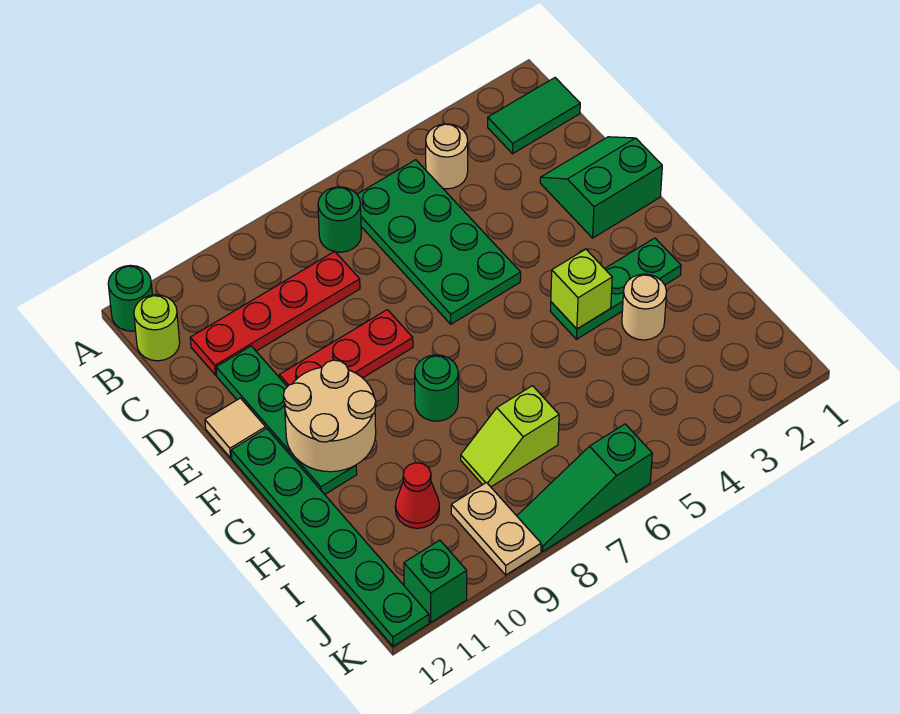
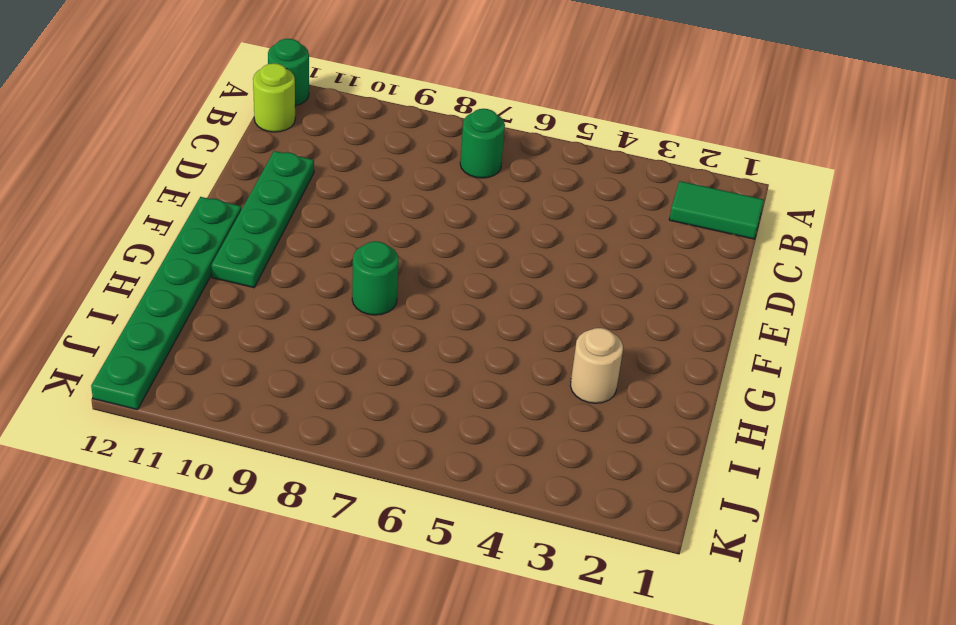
none -> tan 1x1 round brick [426,124,468,189]
none -> green 2x4 plate [357,160,521,324]
none -> red 1x4 plate [190,251,360,375]

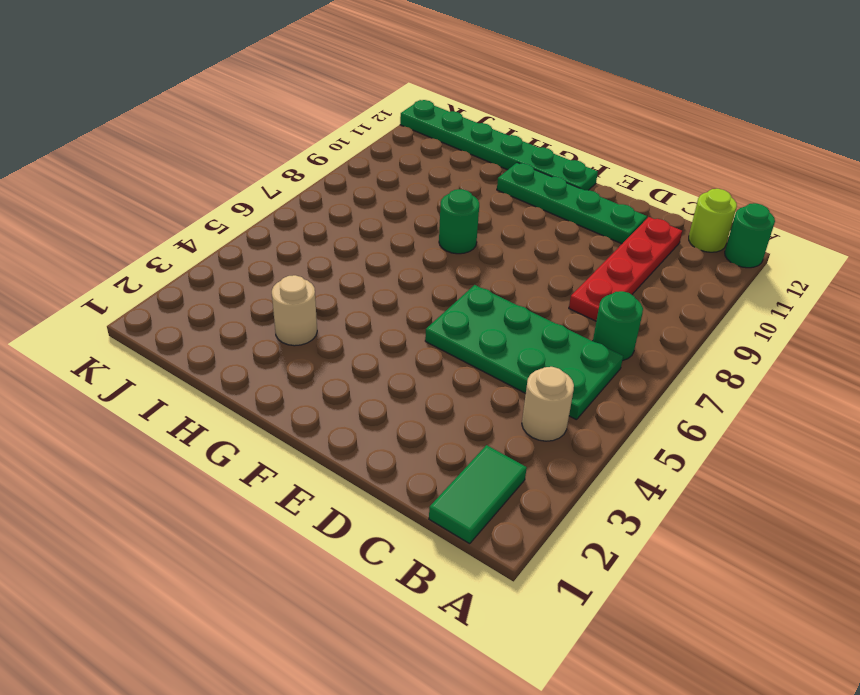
none -> green 2x2 slope [540,137,662,238]
none -> red 1x3 plate [279,310,413,387]
none -> tan 1x1 tile [205,398,266,458]

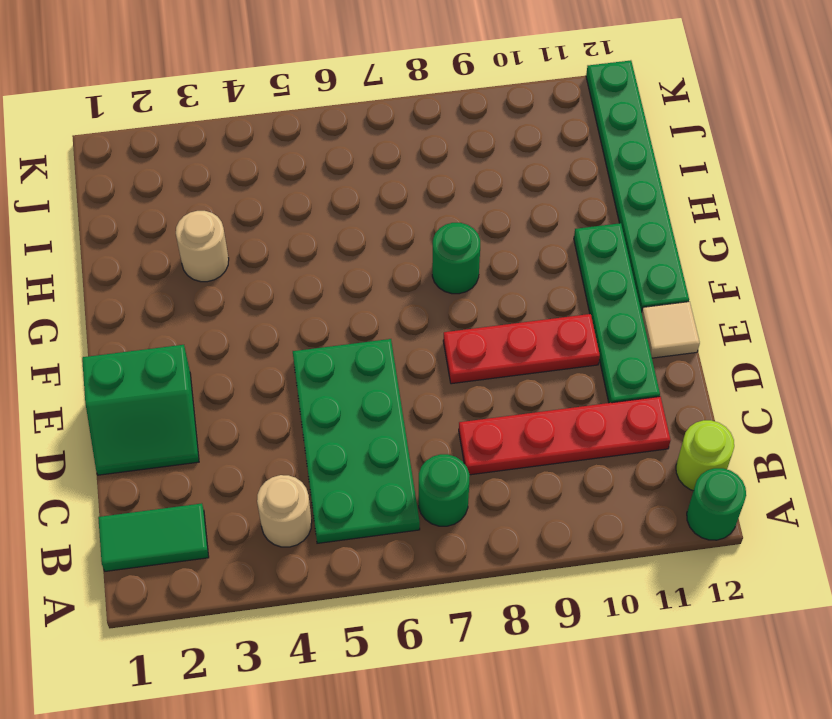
none -> green 1x3 plate [550,238,681,339]
none -> lime 1x2 slope [461,386,559,487]
none -> red 1x1 cone [395,463,439,528]

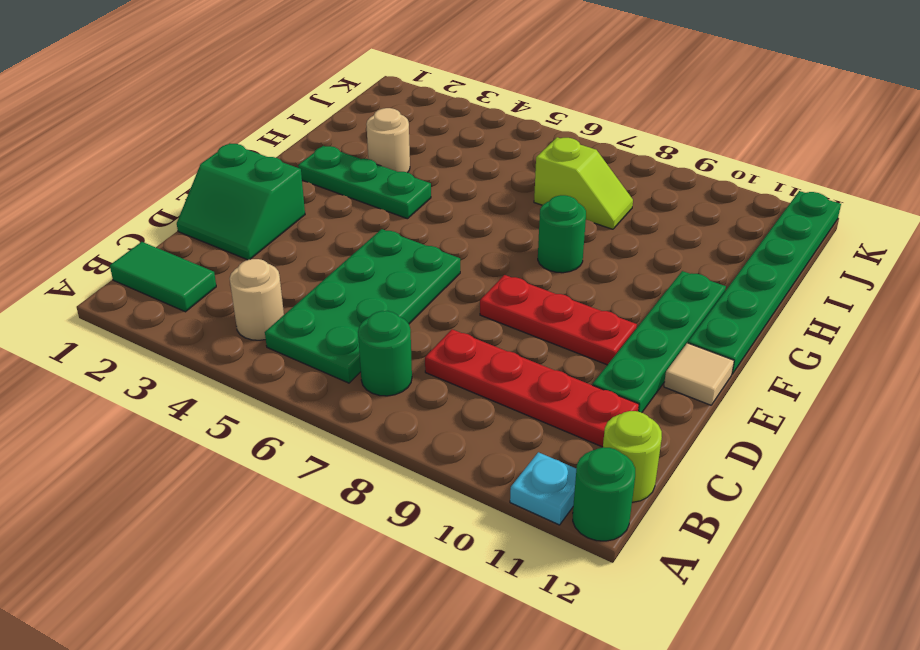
cyan 1x1 plate [510,452,576,525] -> none
none -> red 1x1 cone [395,463,439,528]
none -> tan 1x2 plate [451,483,541,575]
none -> green 1x3 slope [517,424,652,551]

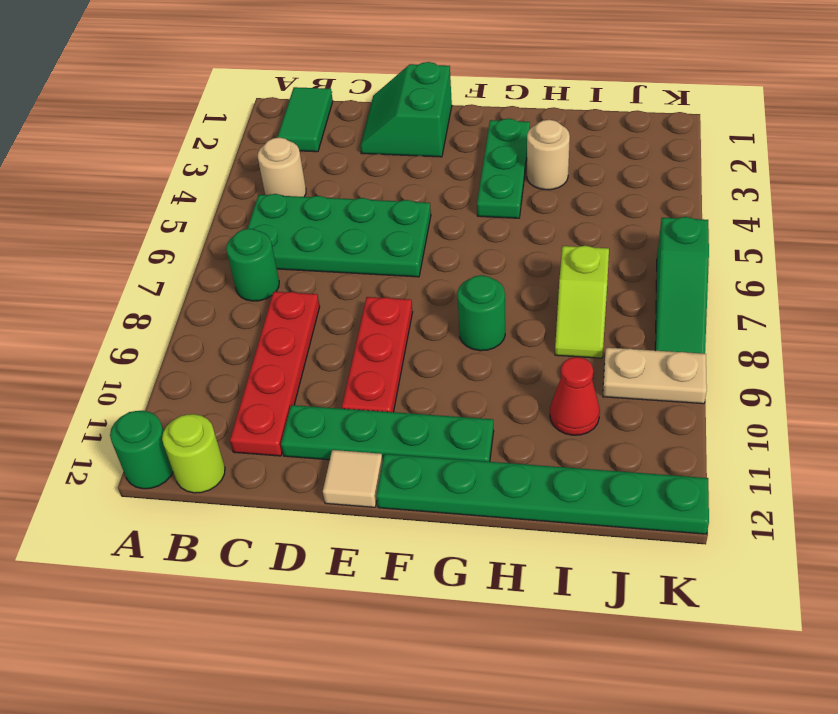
none -> green 1x1 brick [404,540,467,622]
none -> tan 2x2 round brick [283,360,376,472]
none -> lime 1x1 brick [551,249,612,329]

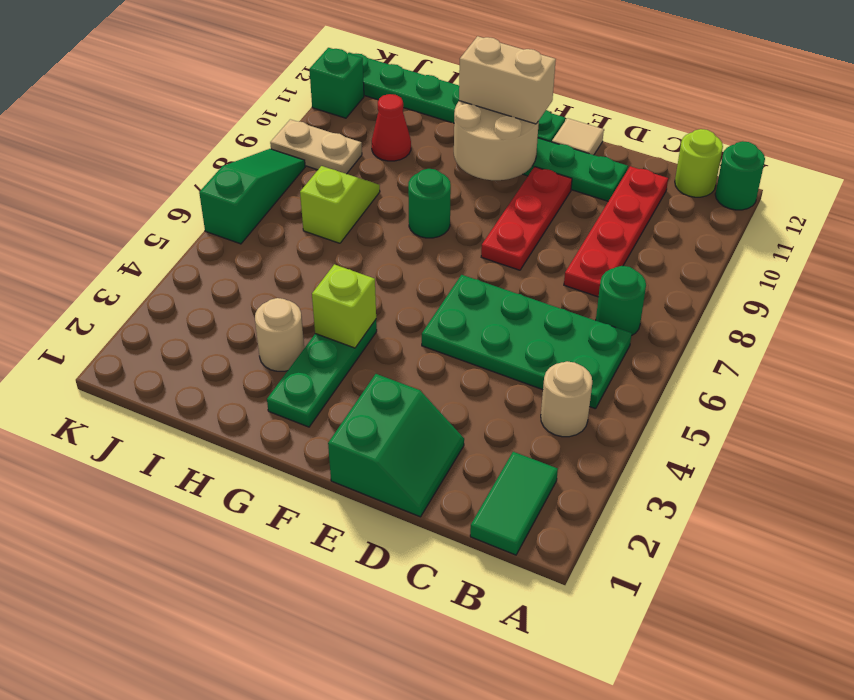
tan 1x2 brick [459,36,556,124] -> none

